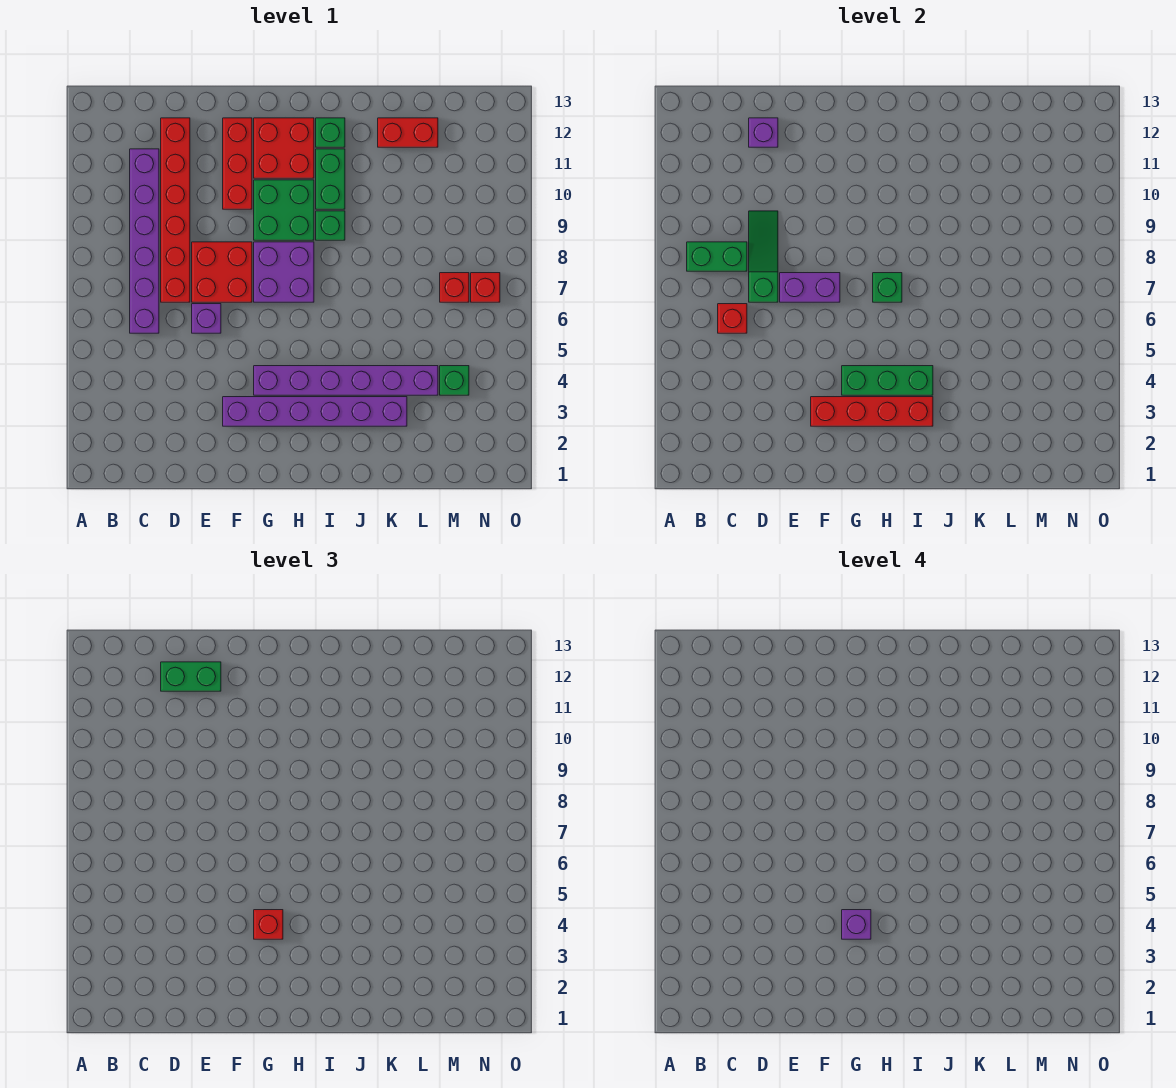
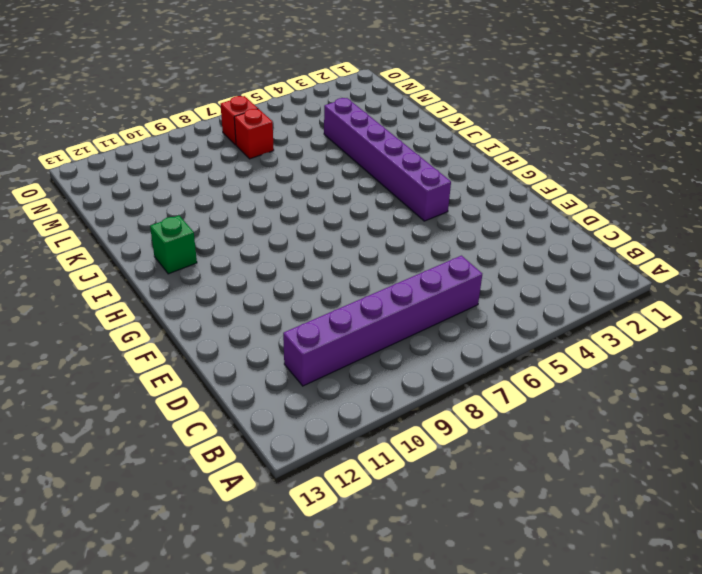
none -> red 1x6 brick [161,118,190,302]
none -> purple 1x1 brick [192,304,221,333]
none -> red 2x2 brick [192,242,252,302]

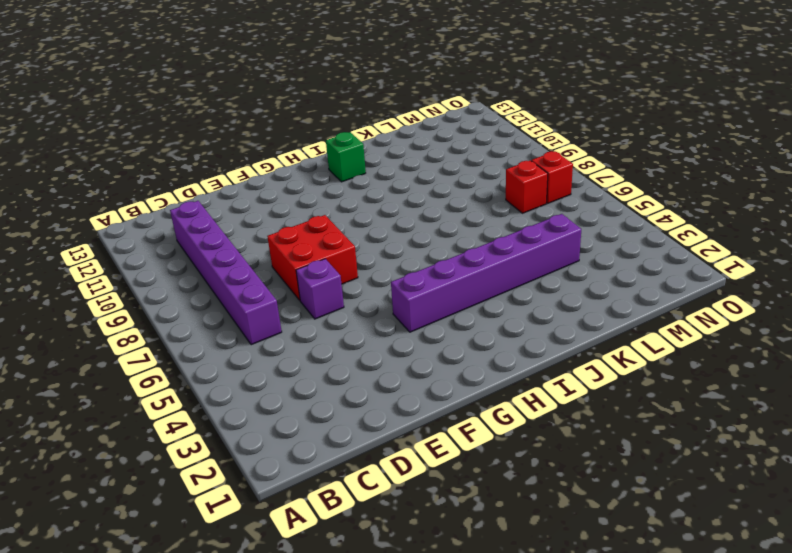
none -> red 1x6 brick [161,118,190,302]
none -> purple 1x6 brick [223,397,407,426]
none -> red 1x3 brick [223,118,252,209]

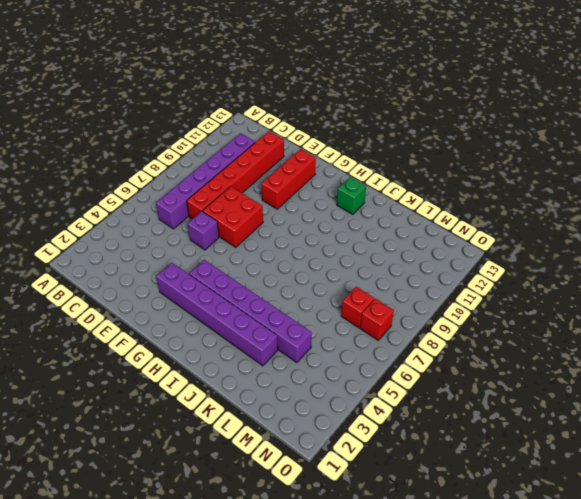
none -> purple 2x2 brick [254,242,314,302]
none -> green 2x2 brick [254,180,314,240]
none -> red 2x2 brick [254,118,314,178]

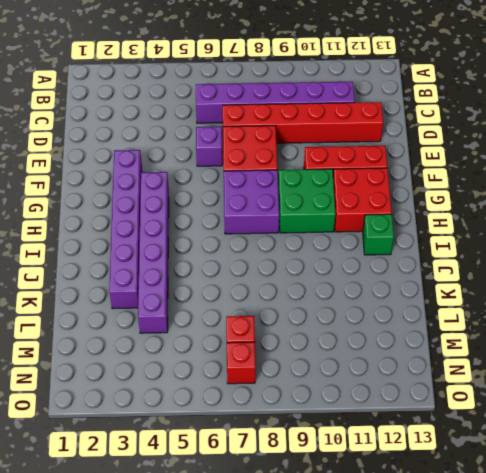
none -> green 1x1 brick [316,211,345,240]
none -> green 1x2 brick [316,149,345,209]
none -> red 1x2 brick [378,118,438,147]

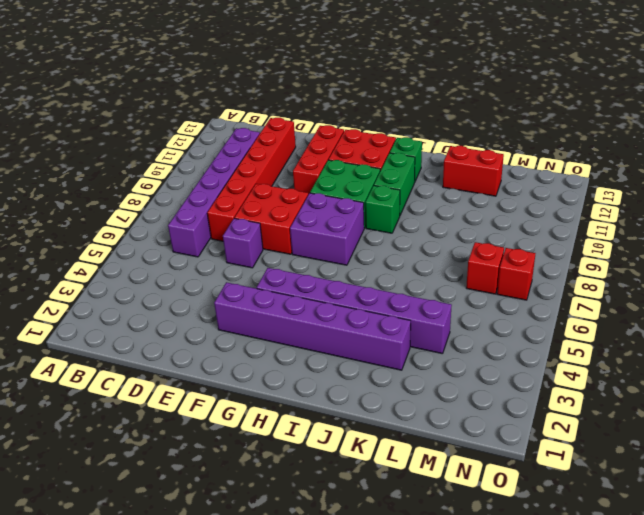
none -> green 1x1 brick [440,366,469,395]
none -> green 1x2 brick [687,242,747,271]
none -> red 1x1 brick [718,304,747,333]

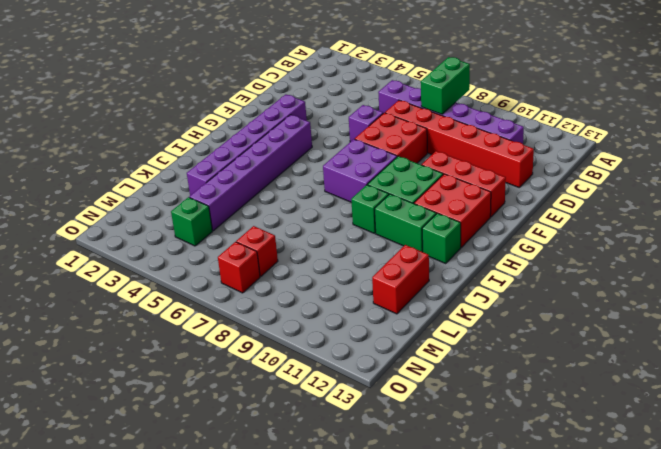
none -> red 1x1 brick [718,304,747,333]
none -> green 1x3 slope [749,211,778,302]
none -> purple 1x1 brick [749,118,778,147]

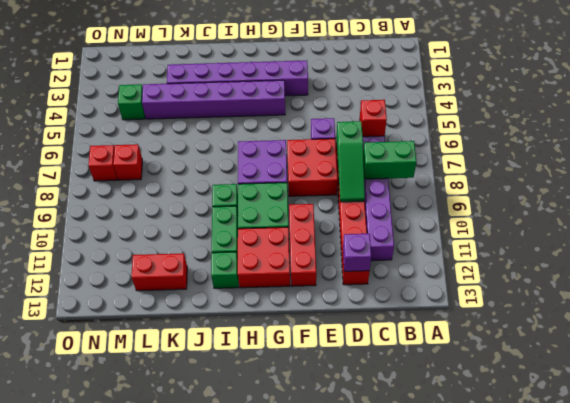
none -> purple 1x2 brick [780,273,840,302]
none -> red 1x4 brick [811,397,933,426]
none -> green 1x3 brick [842,366,933,395]

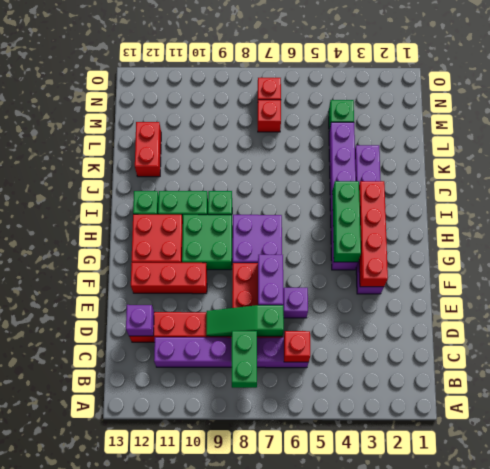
none -> green 1x1 brick [873,273,902,302]
none -> green 1x2 brick [161,662,221,691]
none -> red 1x1 brick [254,910,283,939]

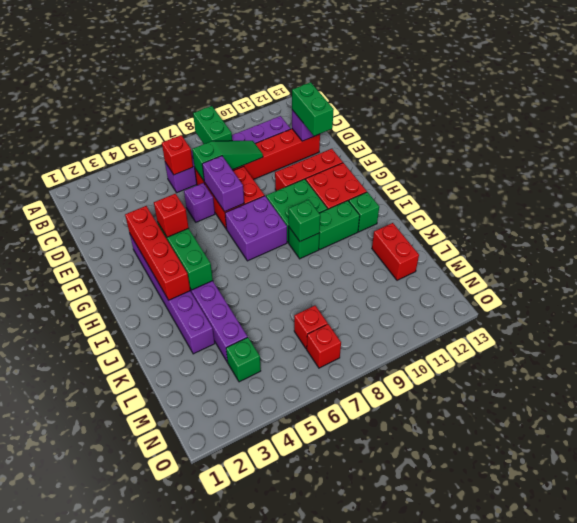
green 1x1 brick [289,200,320,241] -> green 1x1 brick moved to [873,273,902,302]
none -> purple 1x1 brick [842,910,871,939]

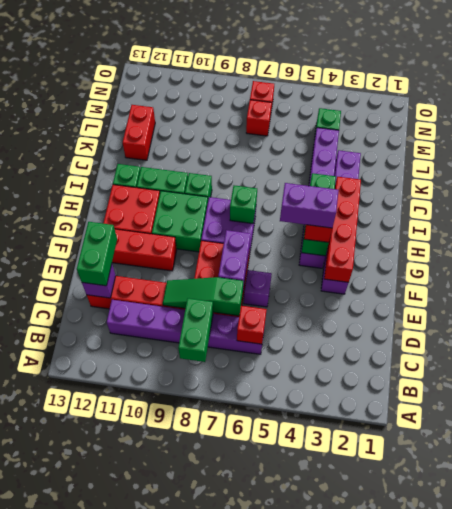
purple 1x2 brick [280,183,339,228] -> purple 1x1 brick [842,910,871,939]

